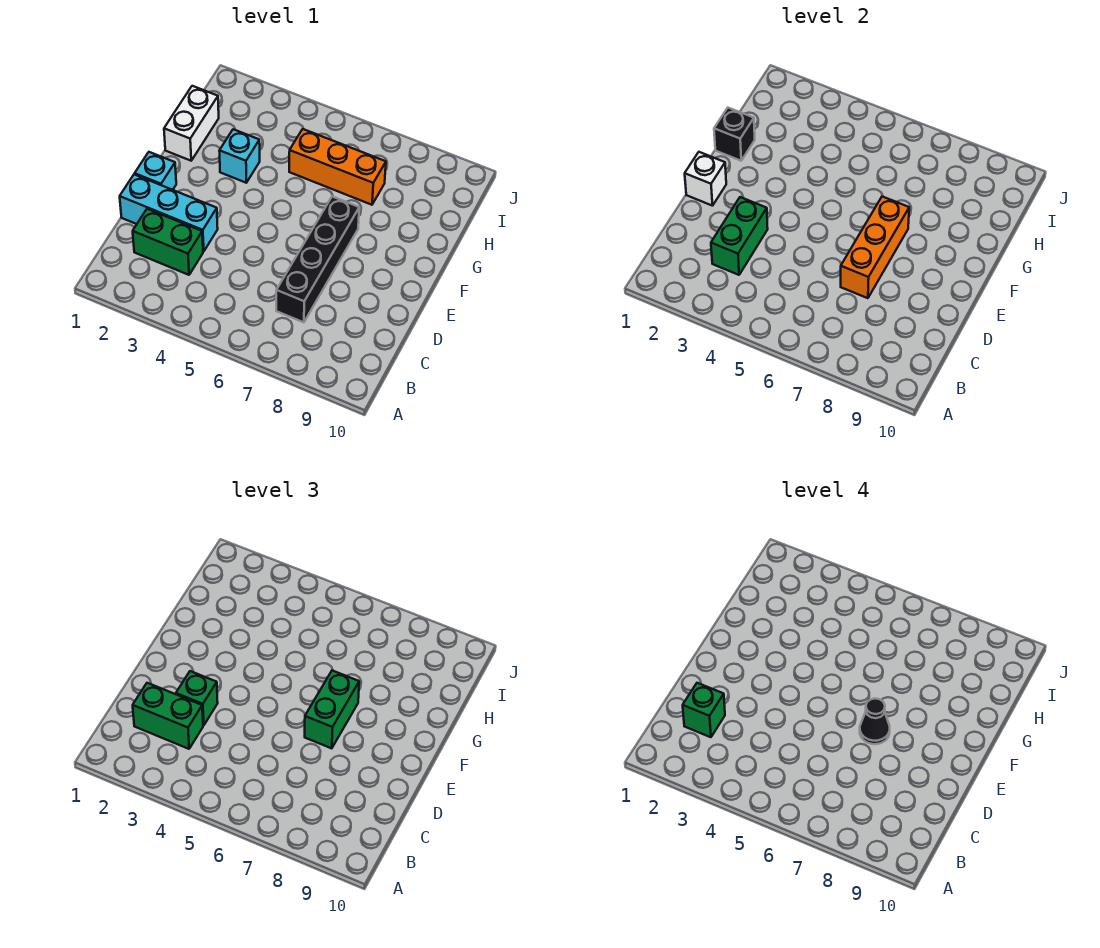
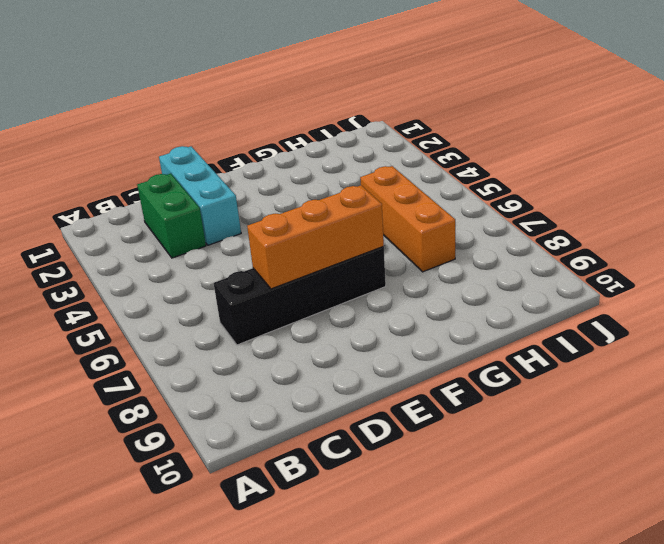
none -> cyan 1x1 brick [135,152,176,190]
none -> white 1x2 brick [164,86,219,161]
none -> cyan 1x1 brick [219,129,260,183]

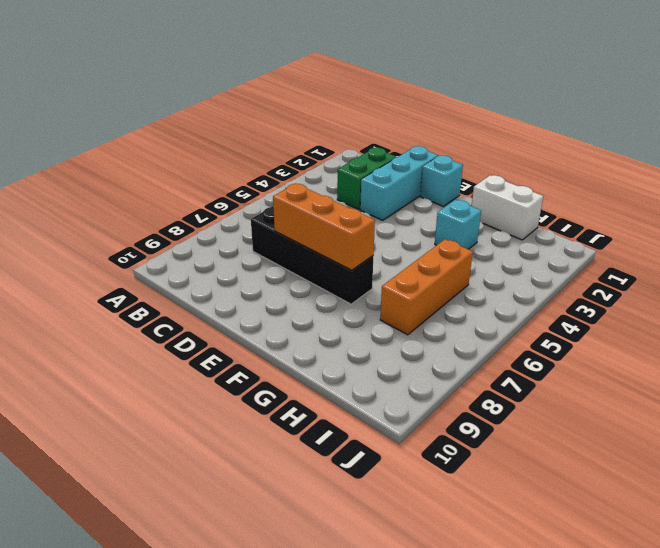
none -> green 1x2 brick [711,197,768,275]
none -> white 1x1 brick [685,152,726,206]
none -> black 1x1 brick [714,108,755,161]

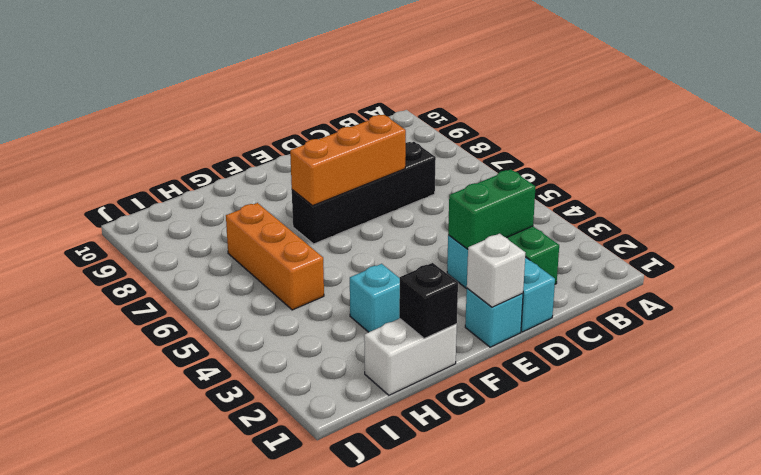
none -> green 1x2 brick [133,683,203,749]
none -> green 1x1 brick [176,671,218,726]
none -> green 1x2 brick [305,671,359,748]

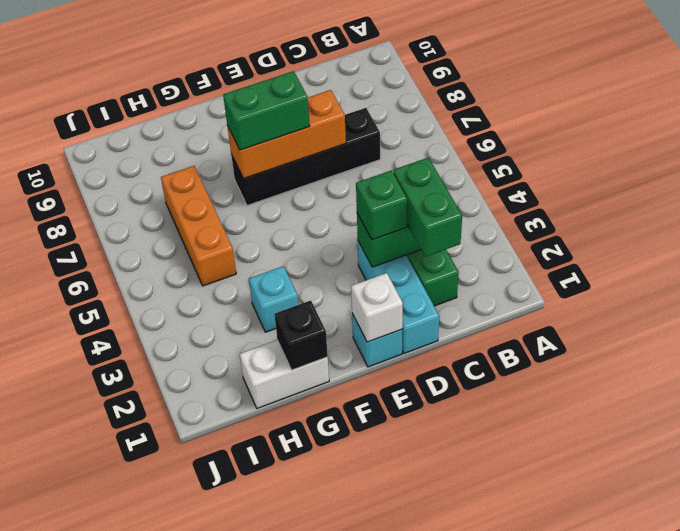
none -> green 1x1 brick [683,683,725,737]
none -> black 1x1 cone [860,698,890,744]

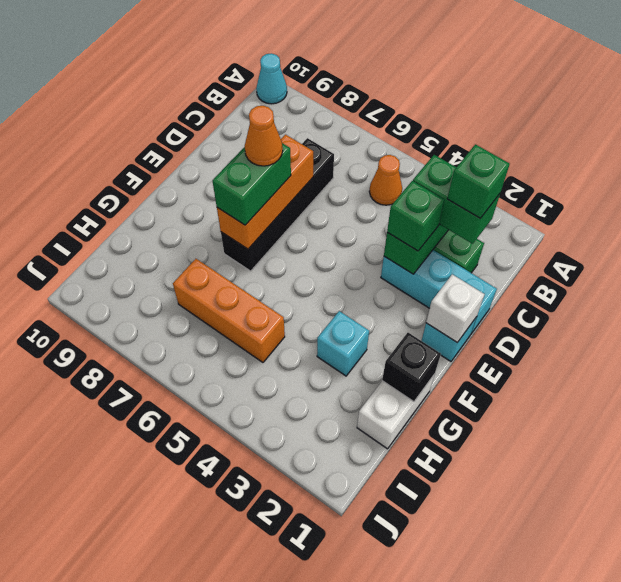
cyan 1x1 cone [256,53,287,104] -> none
orange 1x1 cone [369,155,402,205] -> none
orange 1x1 cone [245,106,283,166] -> black 1x1 cone [860,698,890,744]

